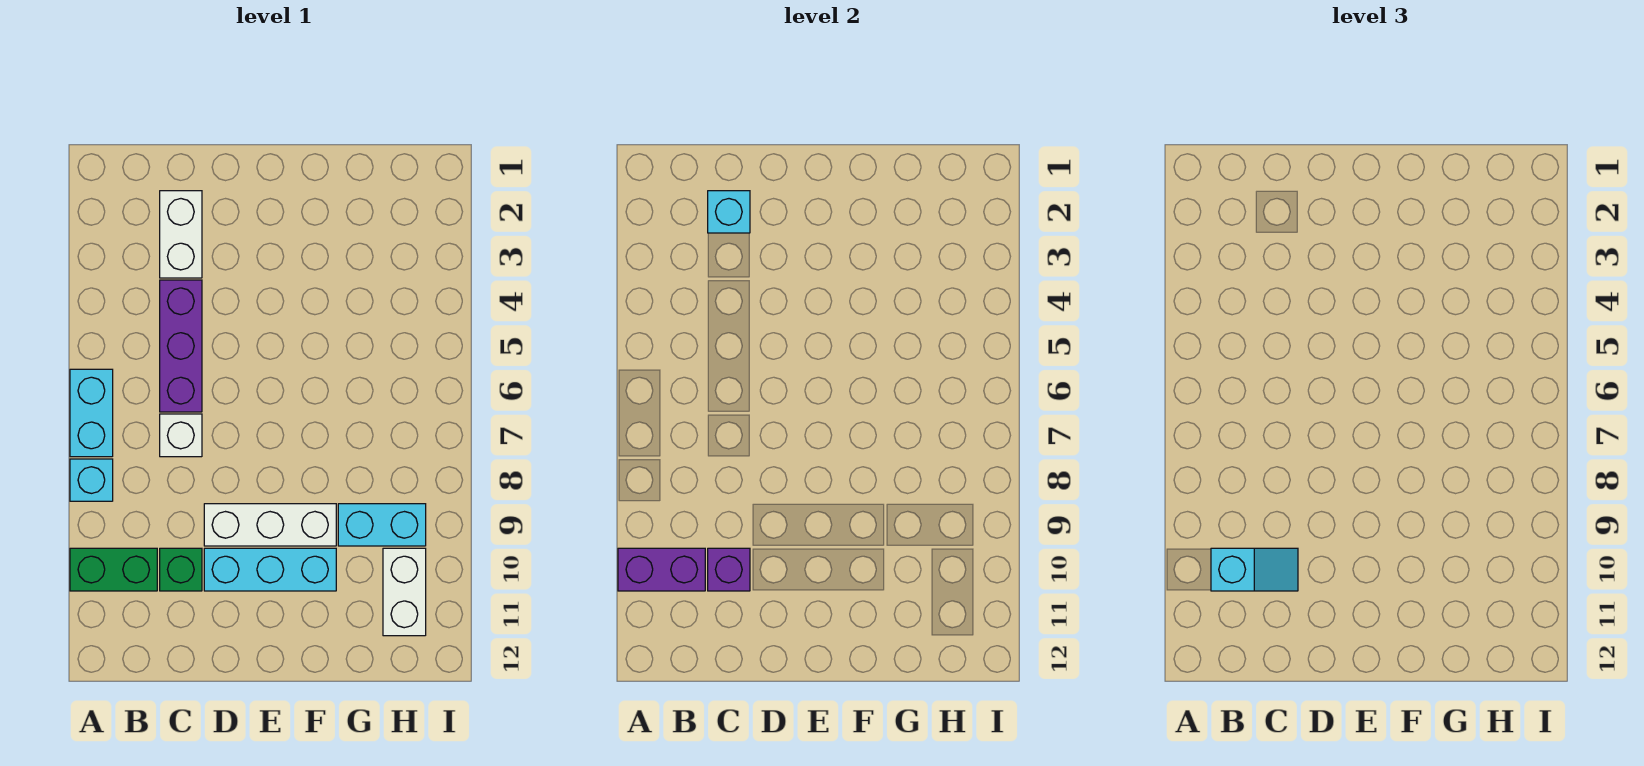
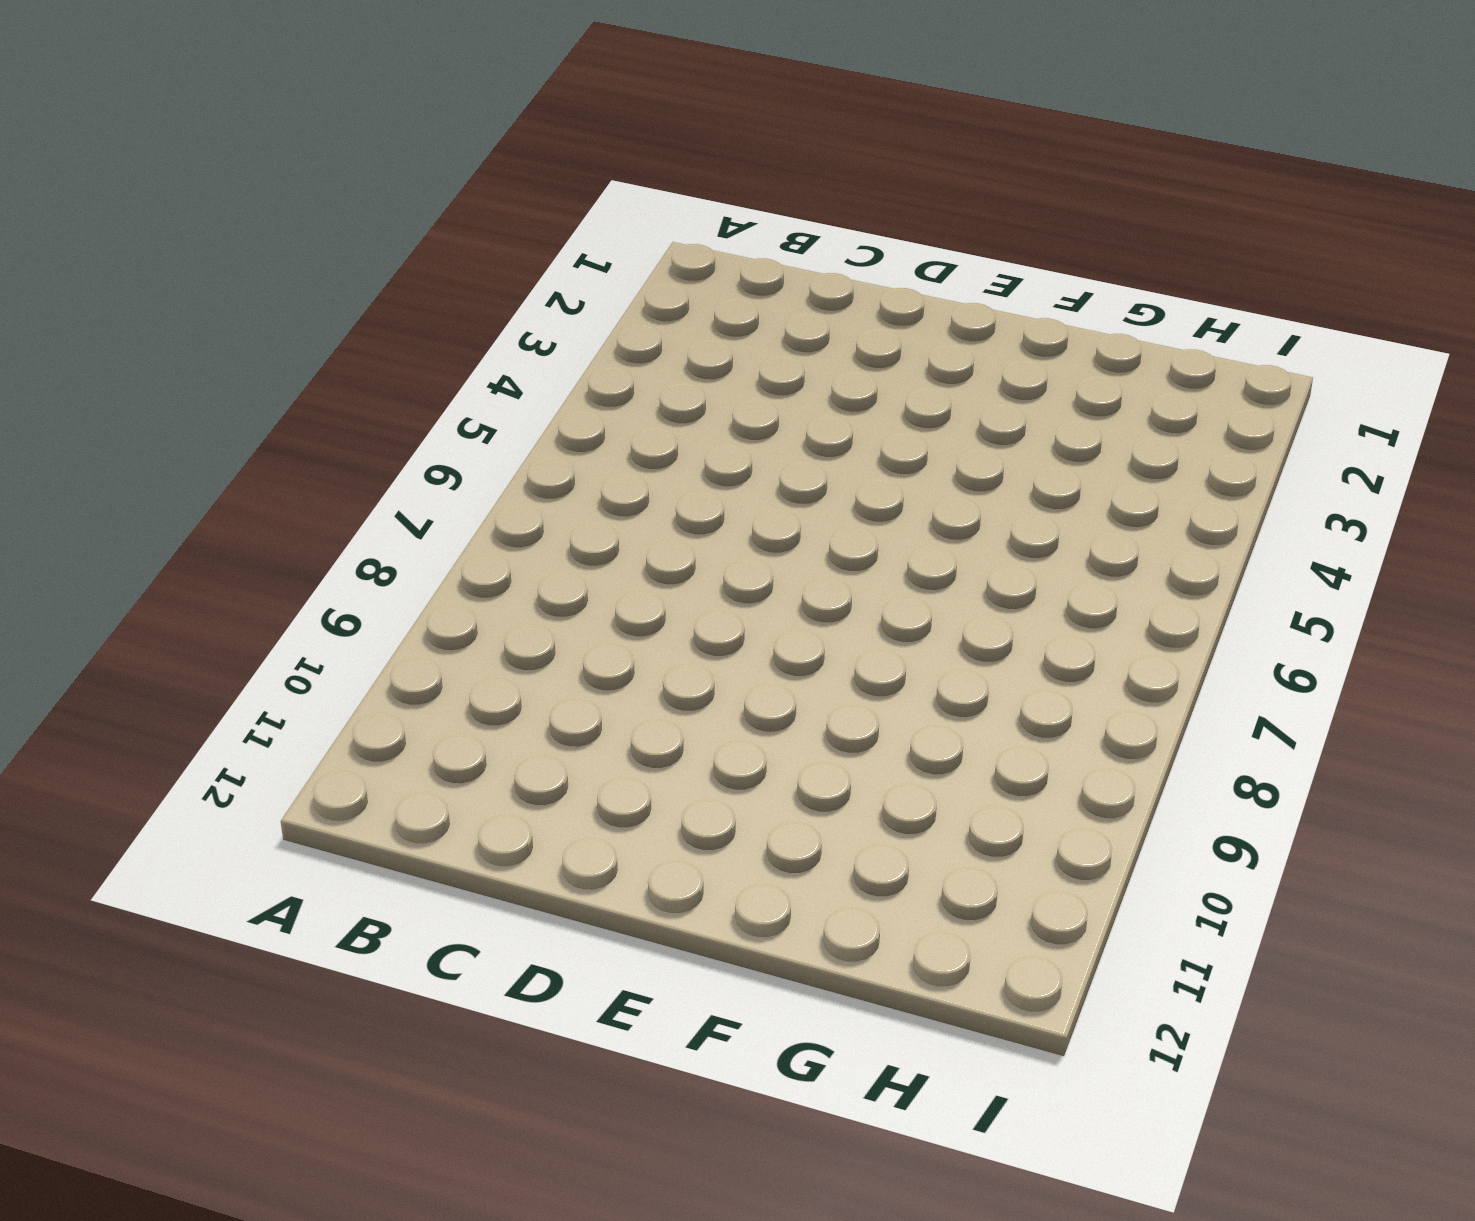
none -> cyan 1x2 brick [70,369,113,457]
none -> cyan 1x1 brick [70,459,113,501]
none -> green 1x2 brick [70,548,157,591]

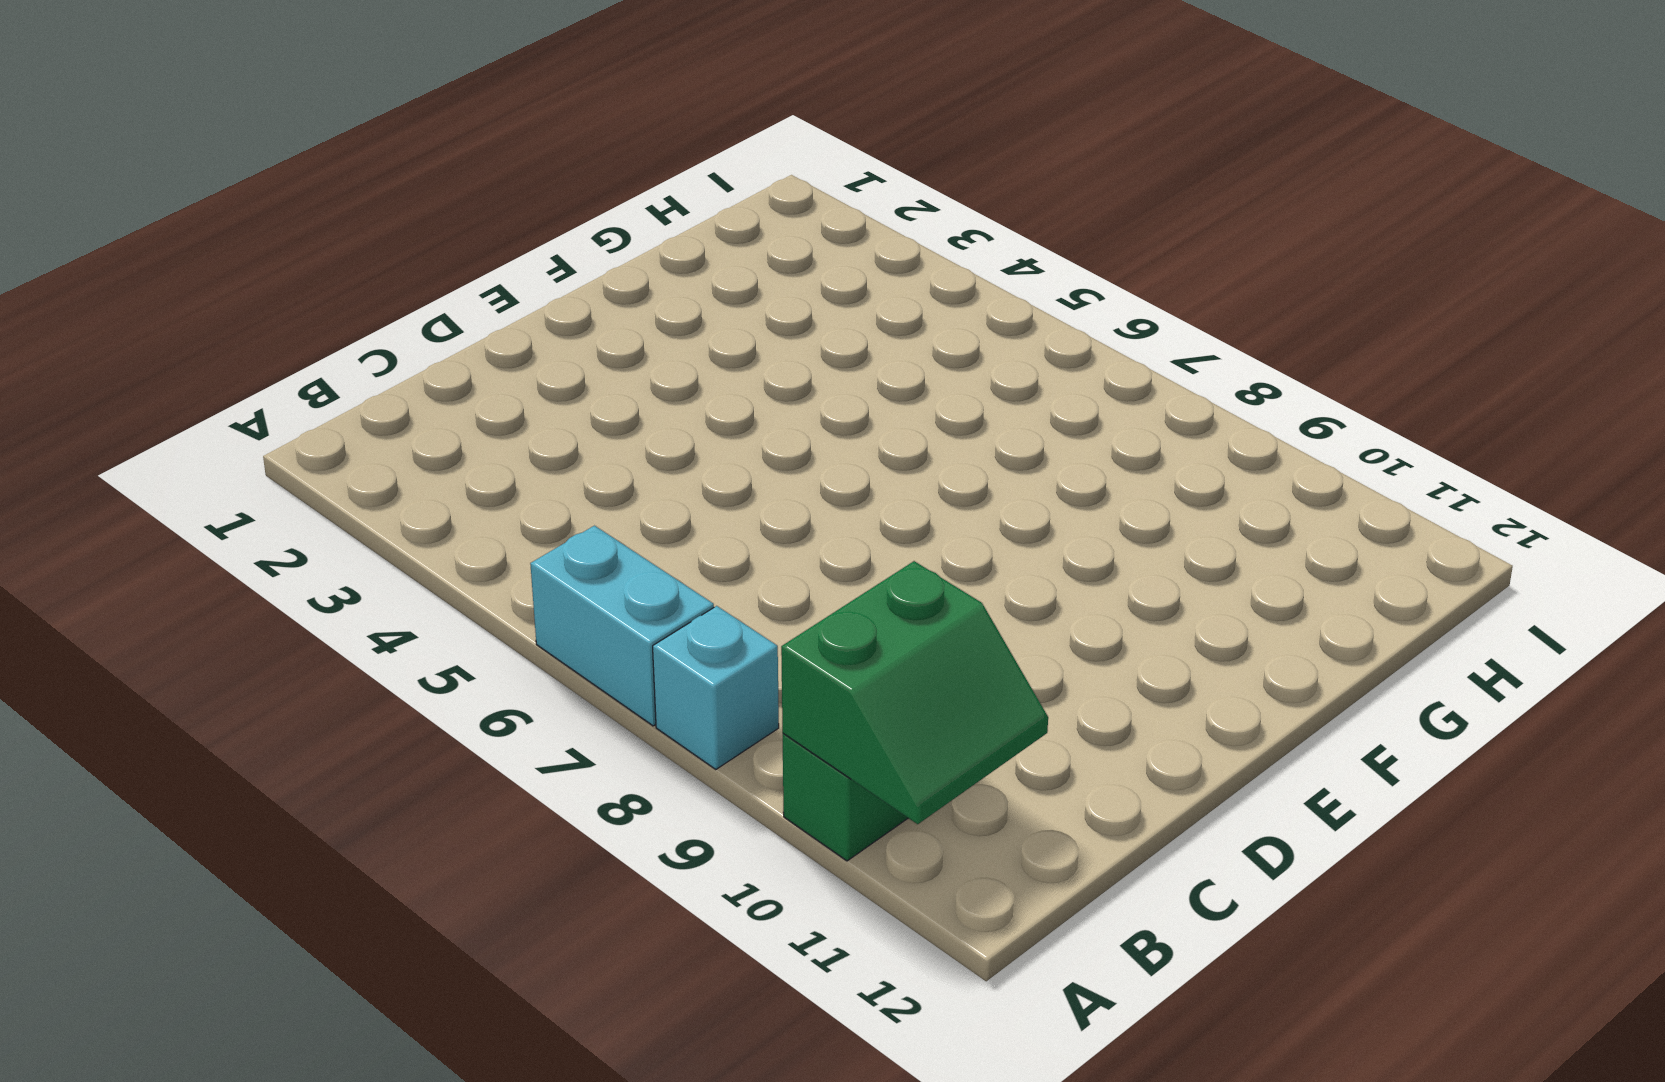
green 2x2 slope [781,561,1048,824] -> purple 1x2 brick [618,548,705,591]
none -> white 1x2 brick [160,191,202,278]
none -> purple 1x3 brick [160,280,202,412]
none -> white 1x1 brick [160,414,202,457]

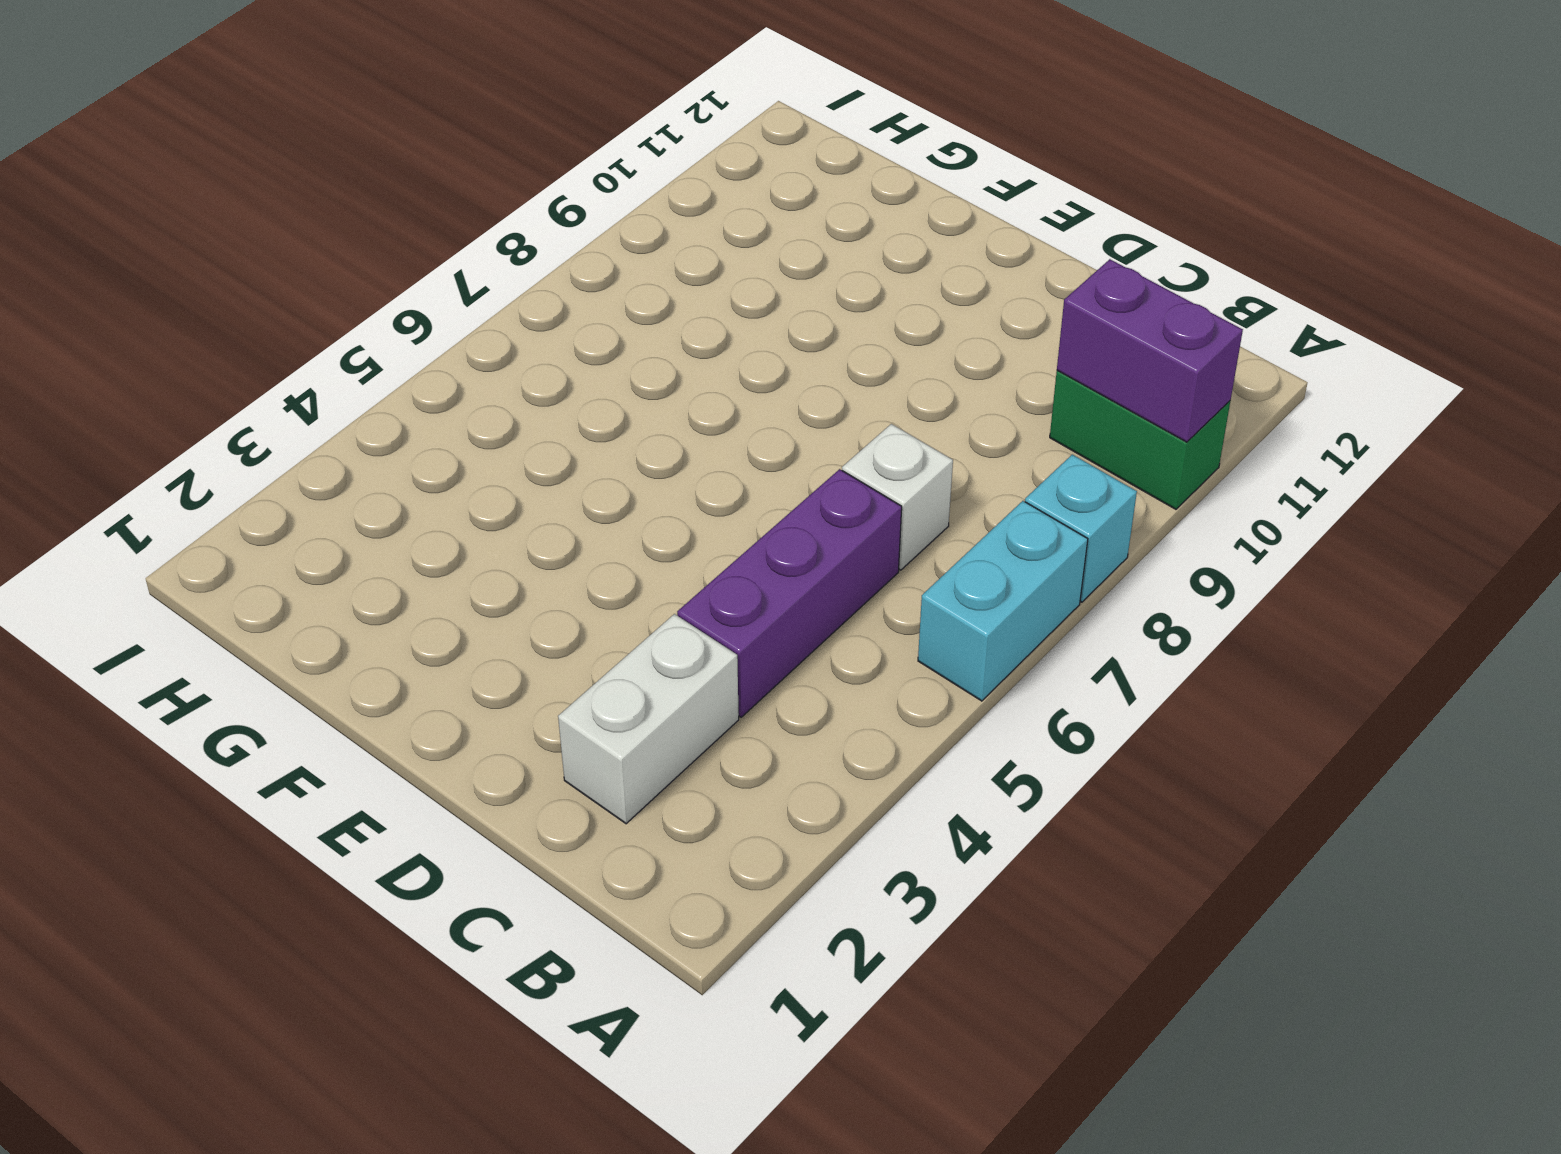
none -> green 1x1 brick [160,548,202,591]
none -> white 1x3 brick [204,504,336,546]
none -> cyan 1x3 brick [204,548,336,591]

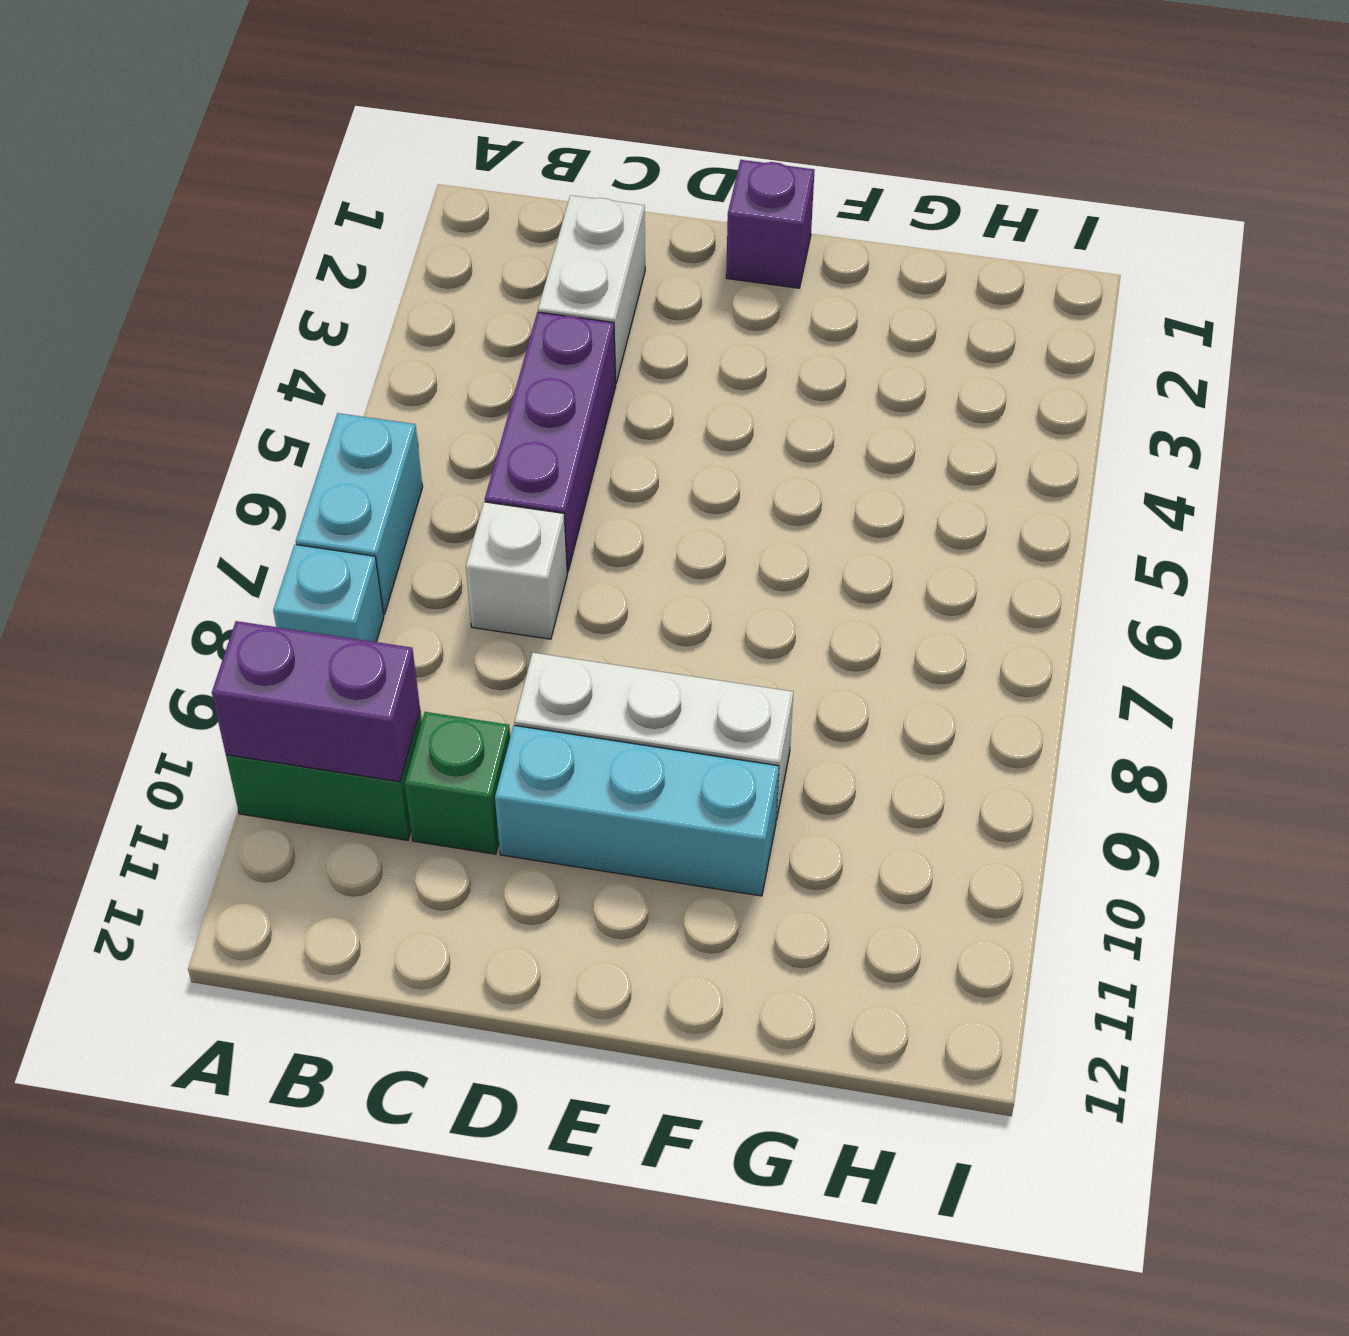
purple 1x1 brick [726,160,814,288] -> purple 1x1 brick moved to [708,548,750,591]
none -> cyan 1x2 brick [338,504,426,546]
none -> white 1x2 brick [383,548,426,636]
none -> cyan 1x1 brick [708,191,750,233]

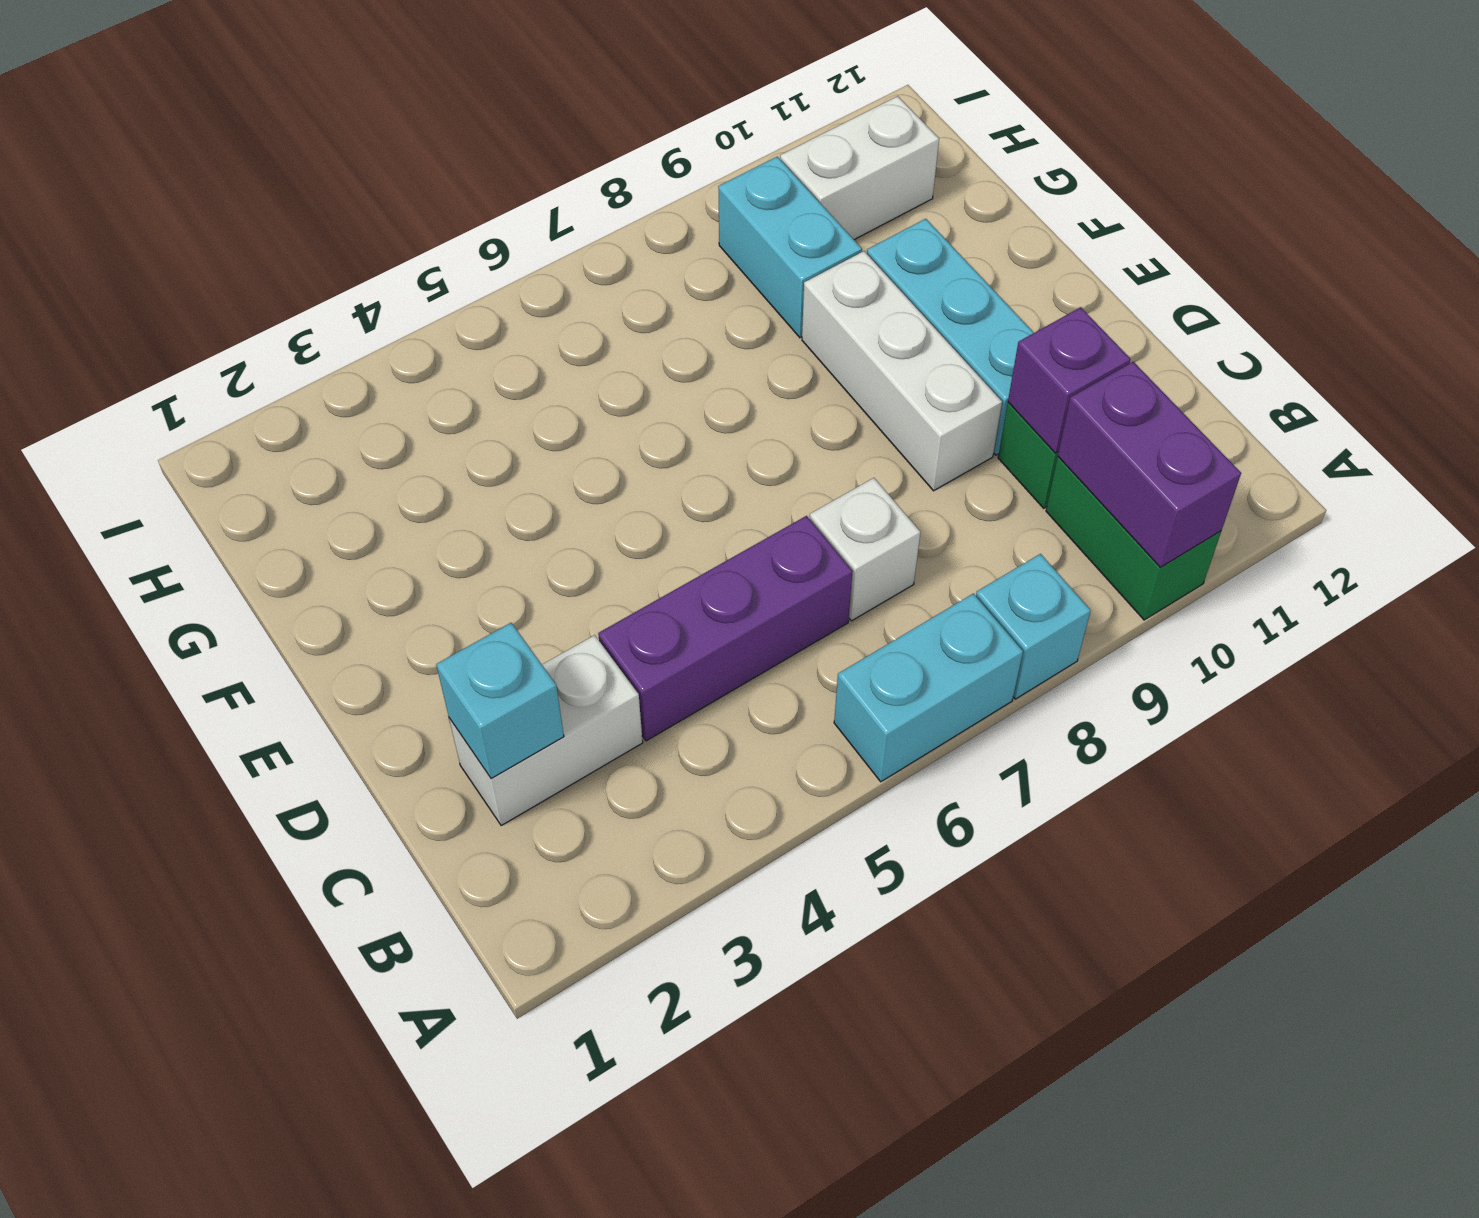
none -> cyan 1x2 slope [1211,548,1298,591]

